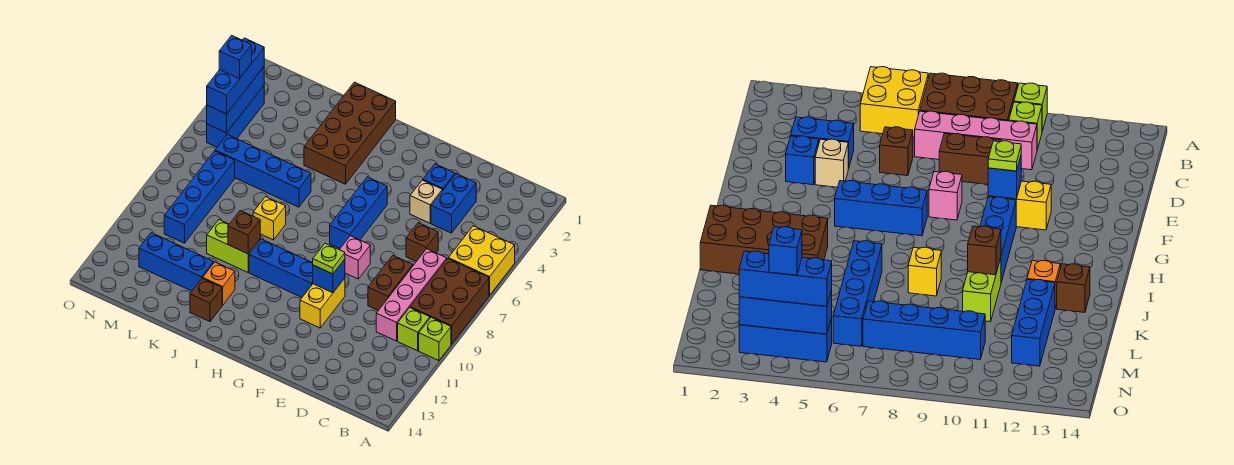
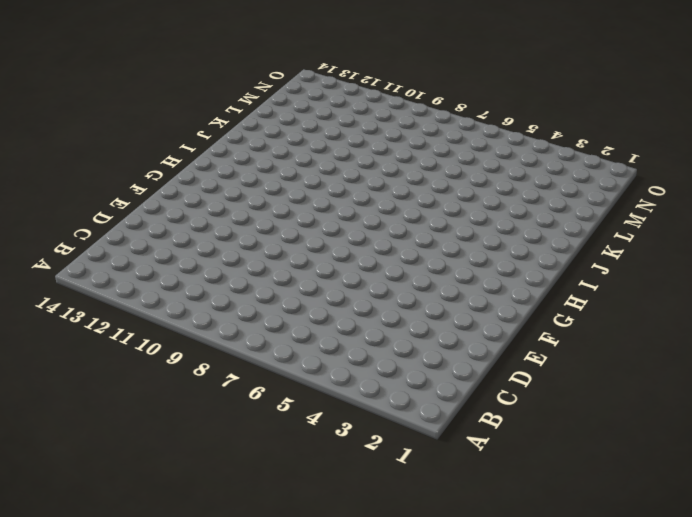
none -> yellow 2x2 brick [448,226,515,295]
none -> brown 2x3 brick [410,259,489,344]
none -> lime 1x1 brick [419,318,451,361]

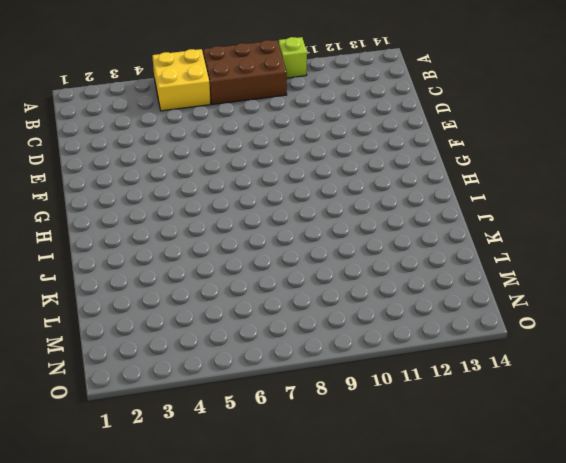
none -> lime 1x1 brick [398,308,430,351]
none -> pink 1x4 brick [376,249,447,341]
none -> blue 1x2 brick [431,174,476,233]

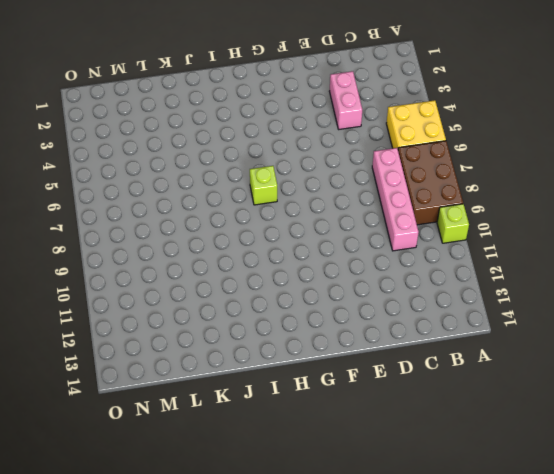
pink 1x2 brick [329,71,362,129] -> blue 1x2 brick [431,174,476,233]
lime 1x1 brick [250,166,277,205] -> lime 1x1 brick moved to [398,308,430,351]
none -> brown 1x1 brick [406,223,438,261]
none -> brown 1x2 brick [368,255,413,311]
none -> blue 1x1 brick [423,164,455,191]

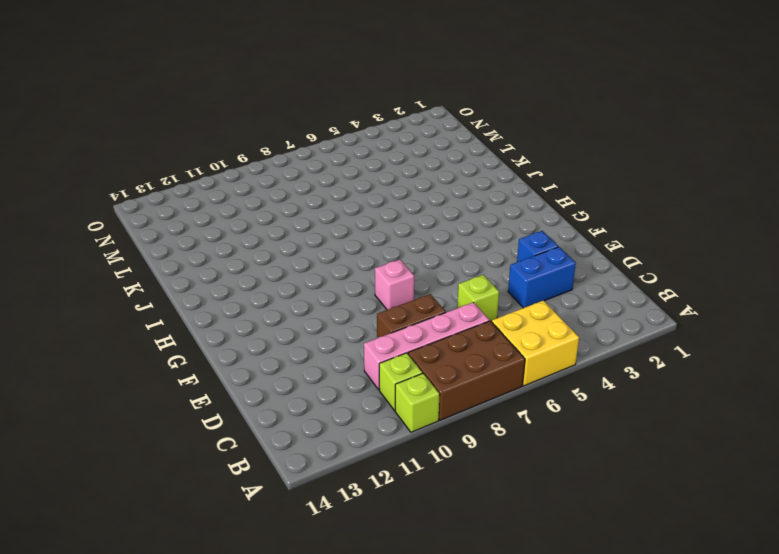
lime 1x1 brick [457,275,499,321] -> brown 1x1 brick [406,223,438,261]
none -> tan 1x1 brick [410,180,442,223]
none -> yellow 1x2 brick [300,278,345,328]
none -> blue 1x3 brick [330,177,387,248]

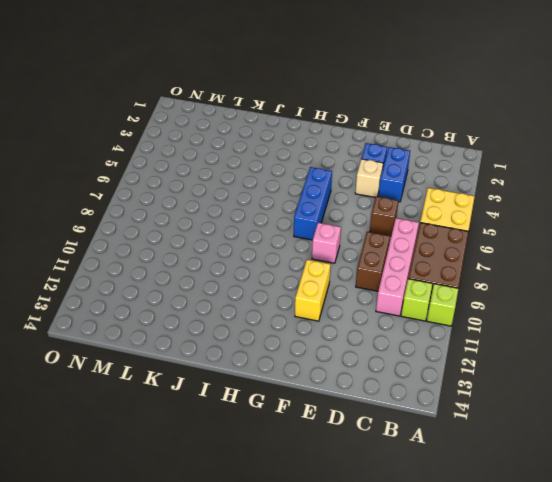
none -> blue 1x3 brick [249,239,313,297]
none -> brown 2x4 brick [304,82,396,184]
none -> blue 1x4 brick [215,135,311,207]

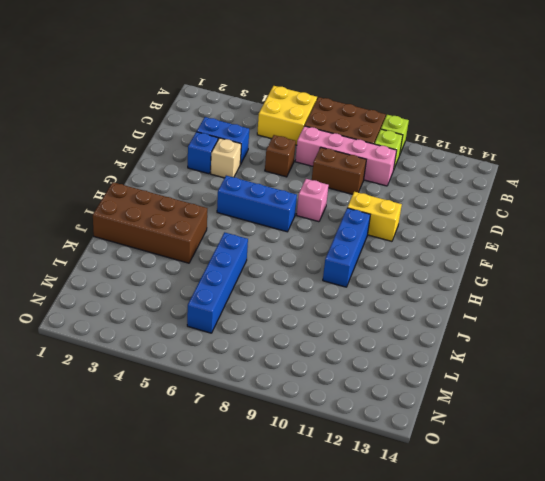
none -> yellow 1x1 brick [253,197,286,240]
none -> lime 1x2 brick [207,220,260,272]
none -> orange 1x1 brick [203,262,235,305]

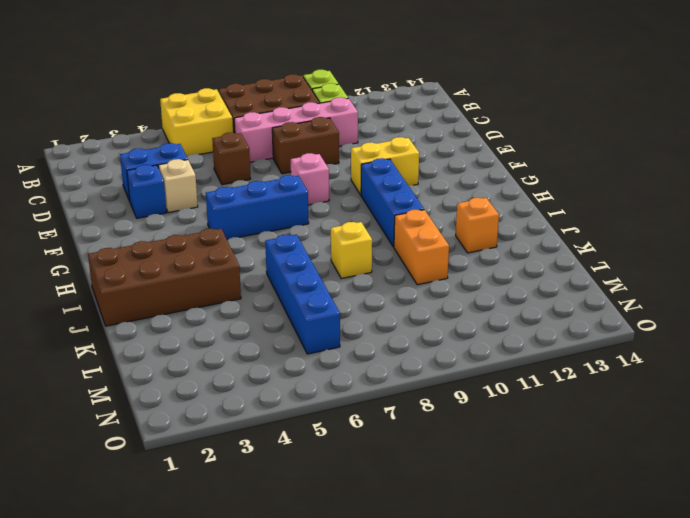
orange 1x2 brick [394,210,449,285] -> lime 1x2 brick [207,220,260,272]
none -> brown 1x1 brick [190,278,222,322]
none -> blue 1x3 brick [139,233,214,291]
none -> blue 1x4 brick [164,151,235,243]

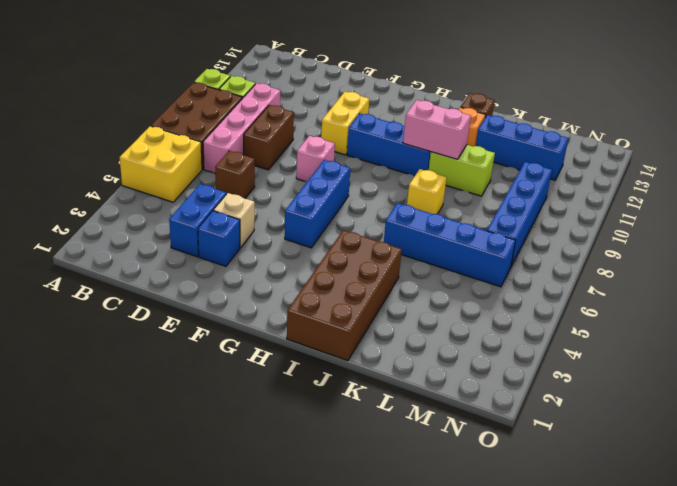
pink 1x2 brick [403,100,471,159] -> brown 1x1 brick [228,210,260,254]
none -> blue 1x3 brick [207,86,264,147]
none -> blue 1x1 brick [313,259,345,293]
none -> blue 1x3 brick [207,67,264,133]

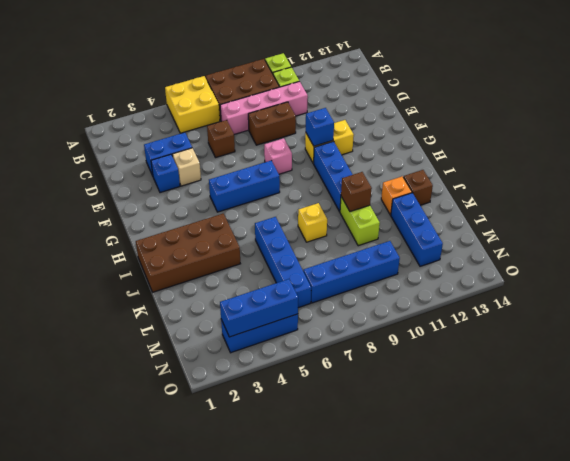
none -> lime 1x1 plate [313,243,345,274]
none -> blue 1x3 brick [207,38,264,114]
none -> blue 1x1 brick [219,36,252,79]

